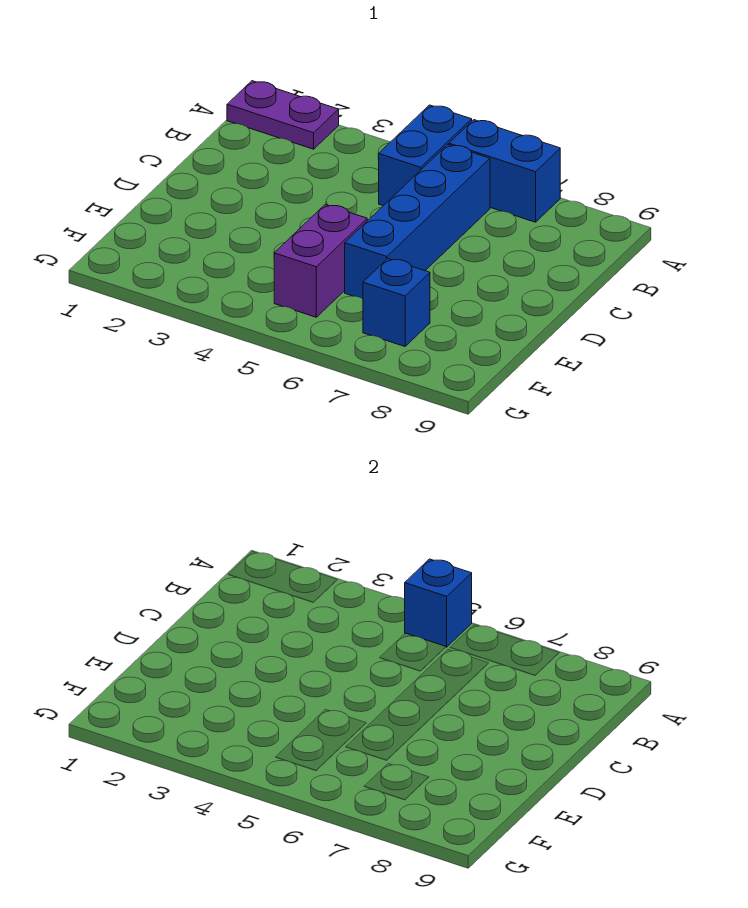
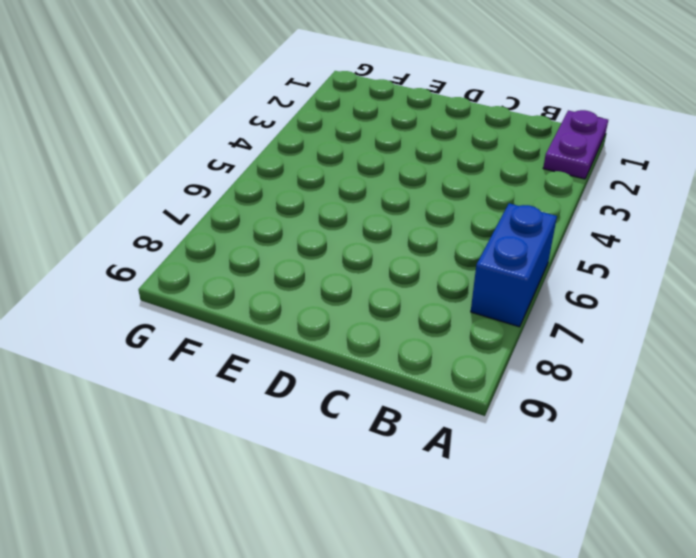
none -> blue 1x2 brick [379,105,472,206]
none -> blue 1x4 brick [345,145,490,299]

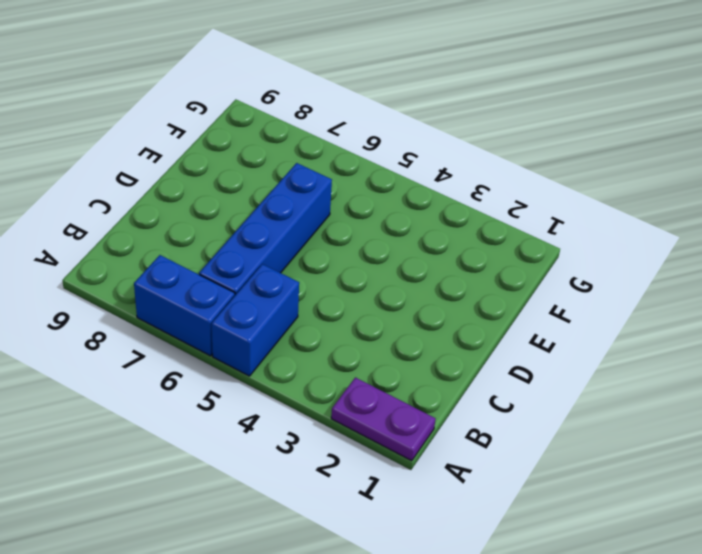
none -> purple 1x2 brick [274,205,367,317]
none -> blue 1x1 brick [363,259,430,346]

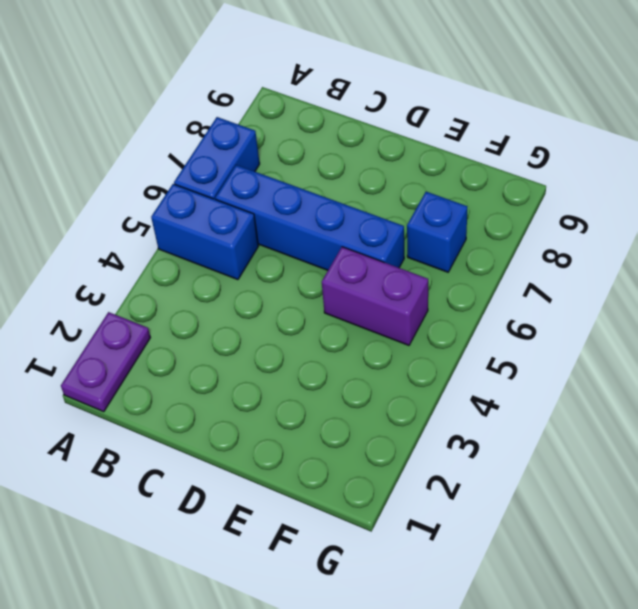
none -> blue 1x1 brick [405,559,472,647]

